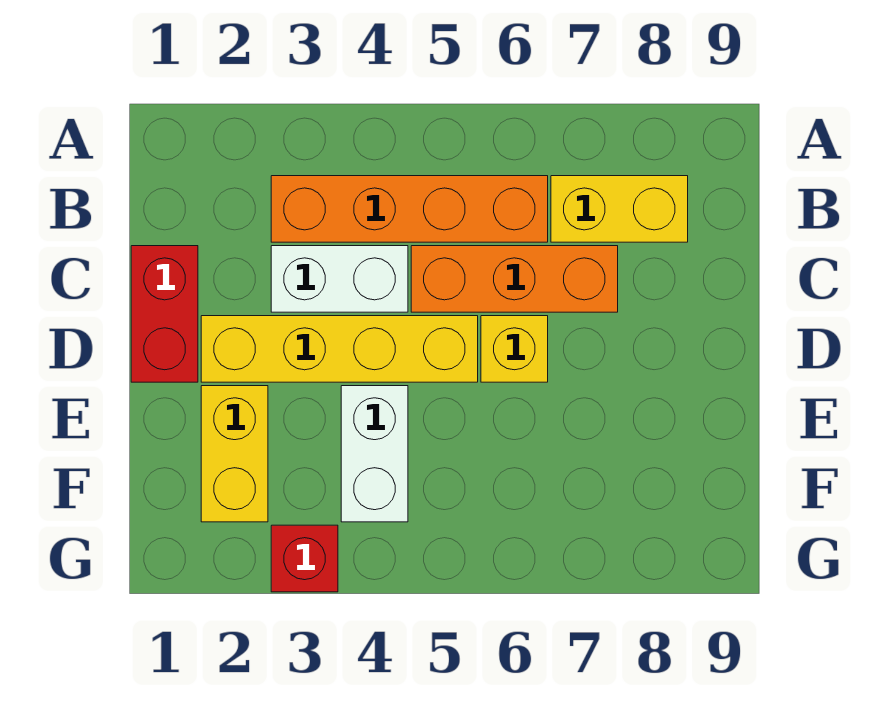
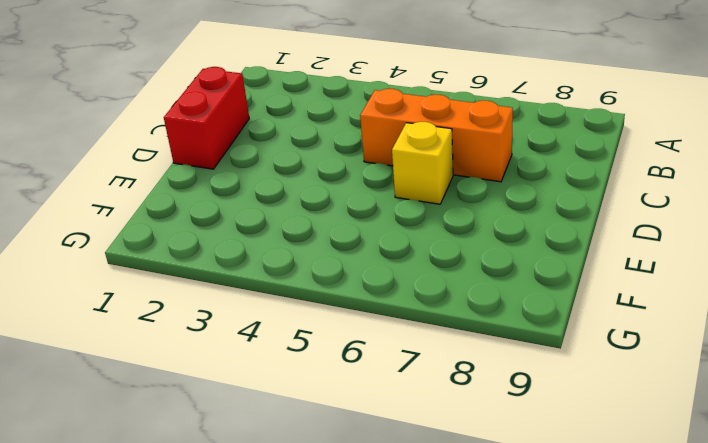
none -> orange 1x4 brick [271,176,548,242]
none -> yellow 1x2 brick [551,176,688,242]

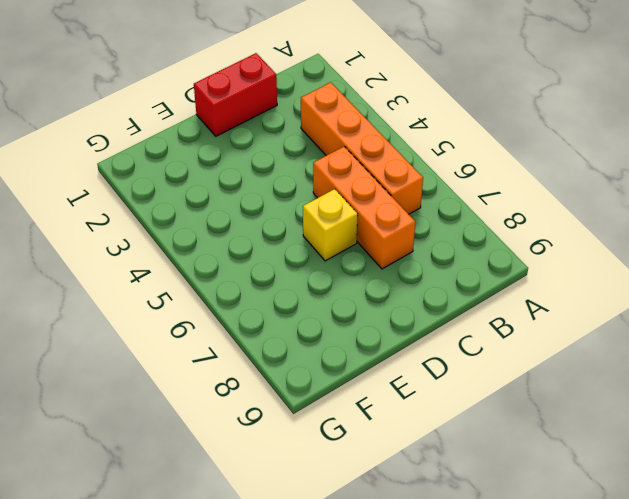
none -> yellow 1x2 brick [551,176,688,242]
none -> white 1x2 brick [271,246,408,312]

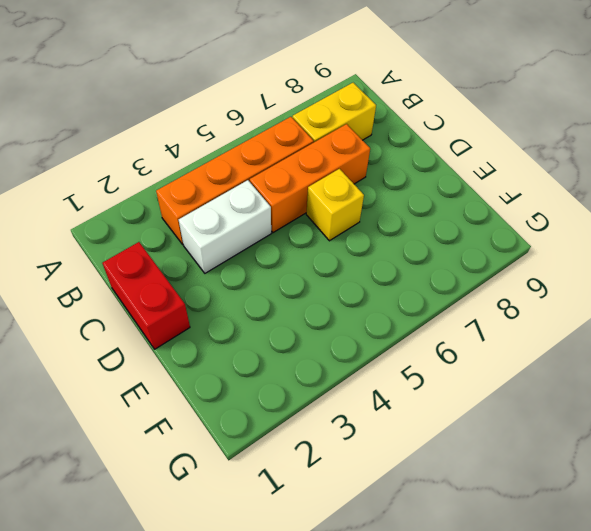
none -> yellow 1x4 brick [201,316,478,382]
none -> yellow 1x2 brick [201,386,268,522]

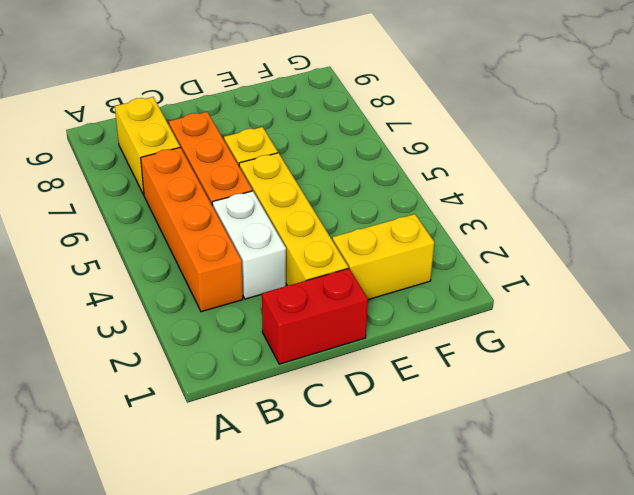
none -> white 1x2 brick [341,386,408,522]
none -> red 1x1 brick [271,525,338,592]

